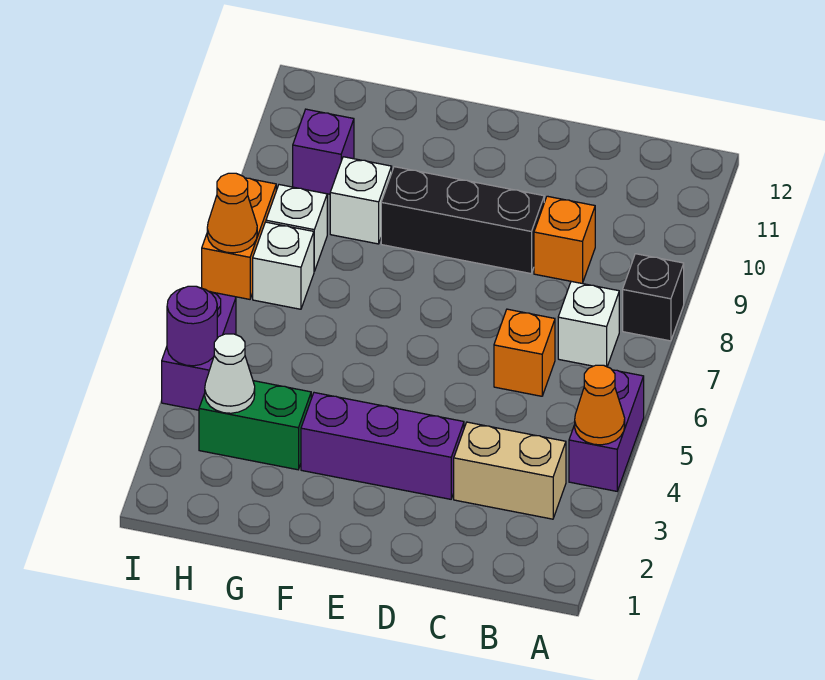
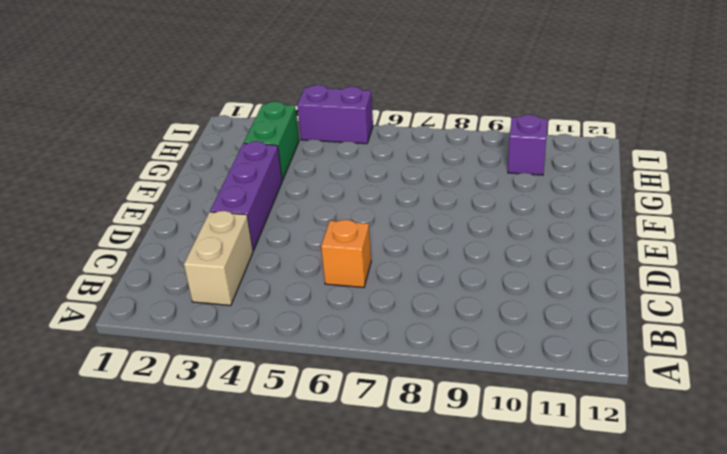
none -> purple 1x2 brick [569,370,644,491]
none -> black 1x1 brick [623,254,684,341]
none -> white 1x1 brick [558,281,619,366]

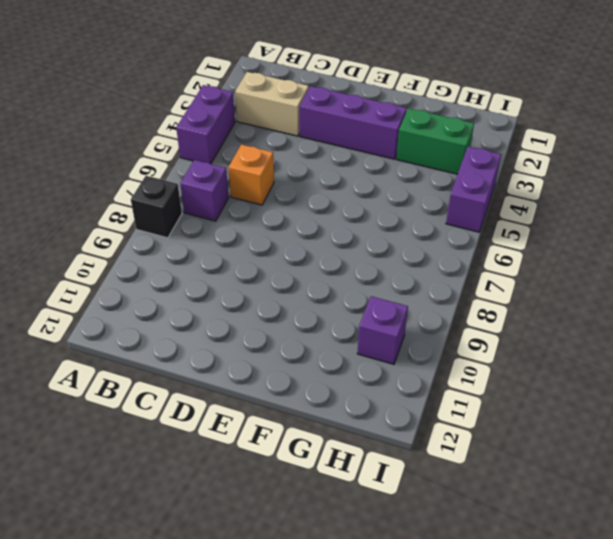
purple 1x1 brick [180,160,229,221] -> white 1x1 brick [558,281,619,366]
none -> orange 1x1 brick [534,196,595,284]
none -> black 1x3 brick [381,167,544,274]
none -> white 1x1 brick [330,157,392,244]

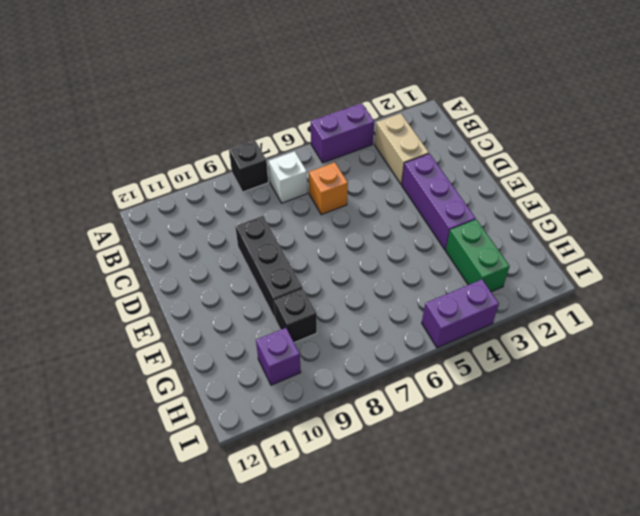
black 1x1 brick [274,289,317,343] -> white 1x1 brick [330,157,392,244]
none -> orange 1x1 brick [534,196,595,284]
none -> white 1x1 brick [253,222,314,309]
none -> white 1x1 brick [266,185,327,271]

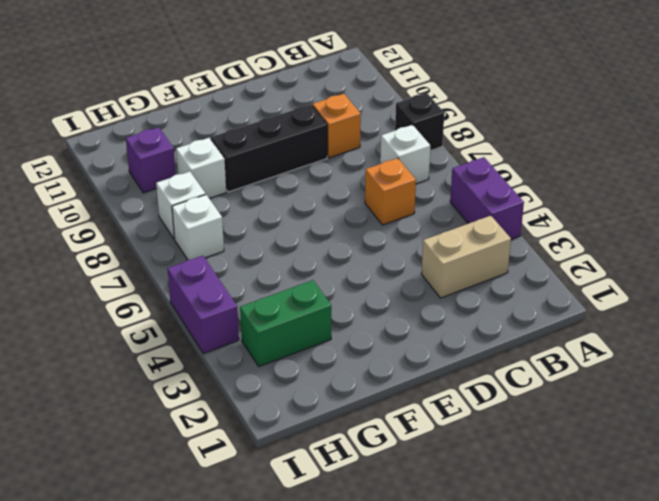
none -> purple 1x3 brick [301,393,464,499]
none -> orange 1x2 brick [202,178,276,299]
none -> orange 1x1 cone [575,365,625,445]

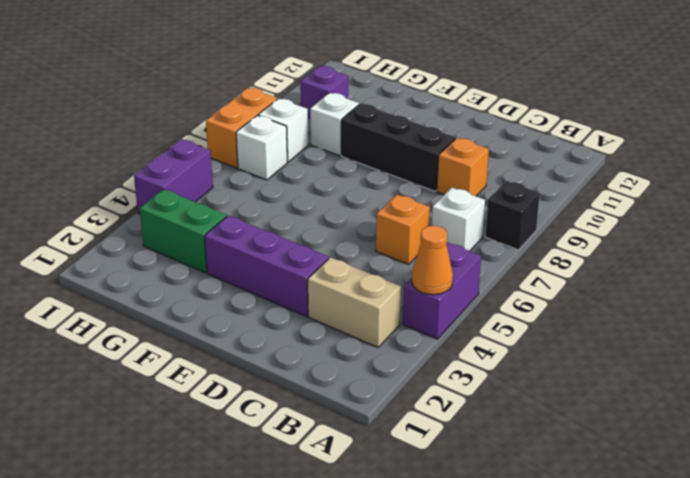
none -> white 1x1 cone [205,334,255,413]
none -> purple 1x1 round brick [167,286,217,366]
none -> orange 1x1 cone [207,173,257,253]

